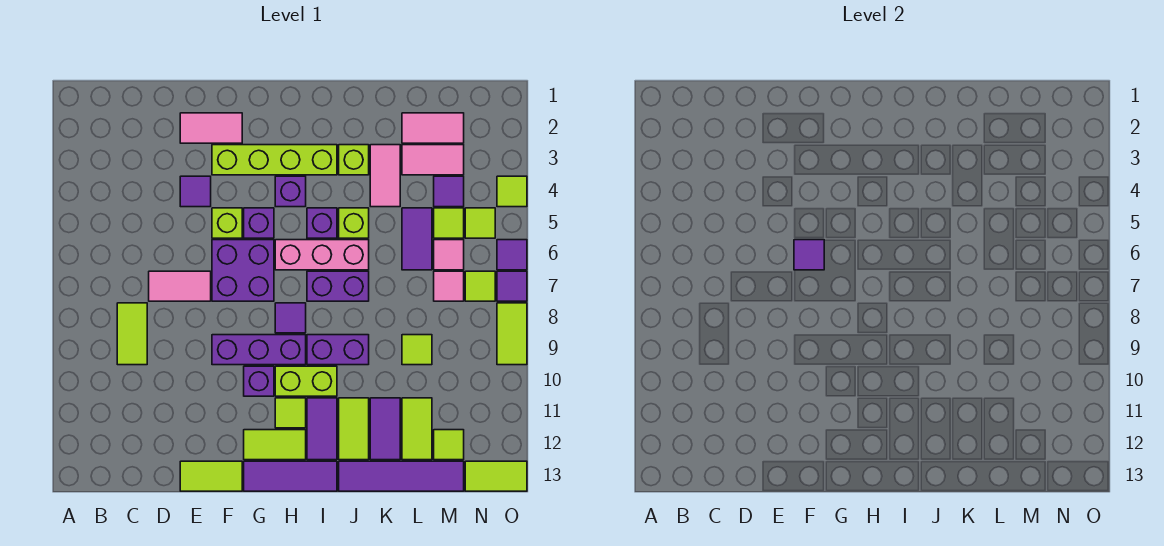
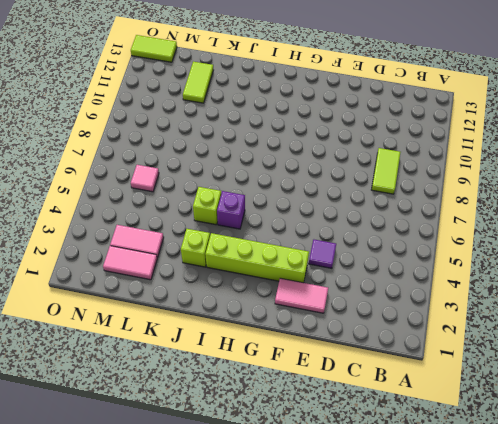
none -> pink 1x2 tile [149,271,211,301]
none -> lime 1x2 tile [180,461,242,491]
none -> lime 1x1 brick [212,208,242,238]
none -> purple 2x2 brick [212,240,274,301]

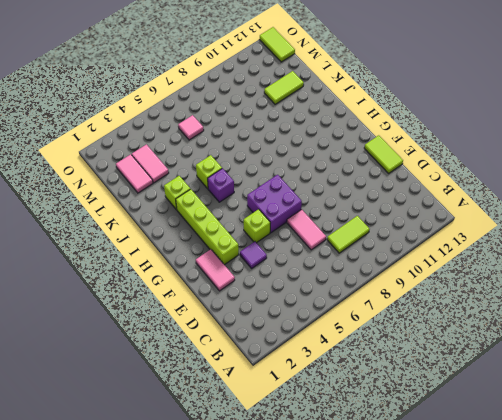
none -> purple 1x3 brick [212,335,306,365]
none -> purple 1x1 brick [244,208,274,238]
none -> purple 1x1 brick [244,366,274,396]
none -> lime 1x2 tile [244,430,306,460]

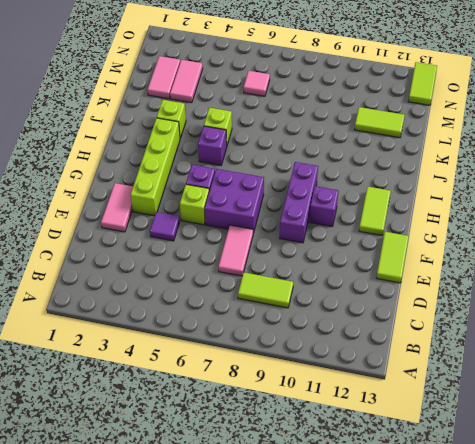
none -> purple 1x3 tile [244,461,337,491]
none -> purple 1x1 brick [275,176,306,207]
none -> pink 1x3 brick [275,240,369,270]
none -> purple 1x1 tile [275,303,306,333]

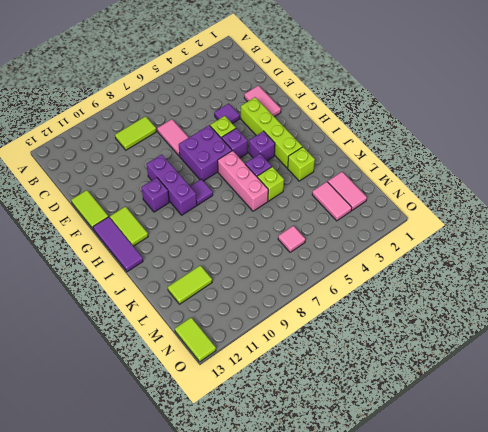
none -> lime 1x2 brick [275,366,337,396]
none -> lime 1x1 tile [275,398,306,428]
none -> purple 1x2 brick [307,271,369,301]
none -> purple 1x2 brick [307,335,369,365]

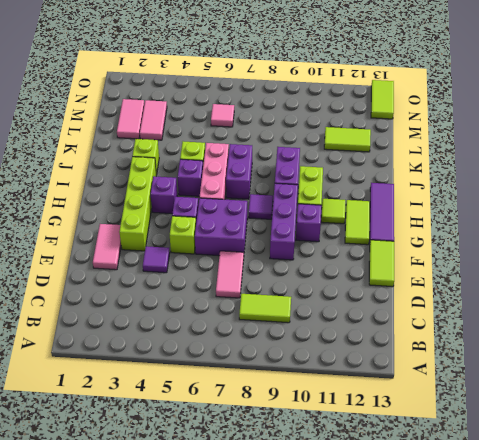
none -> purple 1x2 tile [307,398,337,460]
none -> lime 1x2 tile [339,398,369,460]
none -> purple 1x4 tile [339,461,464,491]
none -> pink 1x2 tile [370,145,400,207]

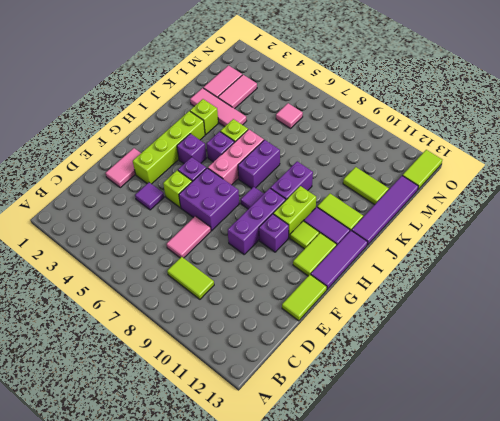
pink 1x3 tile [190,88,247,127] -> pink 1x2 tile [370,145,400,207]
none -> purple 1x2 tile [370,398,400,460]
none -> purple 1x2 tile [402,208,432,270]
none -> lime 1x1 tile [402,335,432,365]
none -> purple 1x1 tile [434,176,464,207]

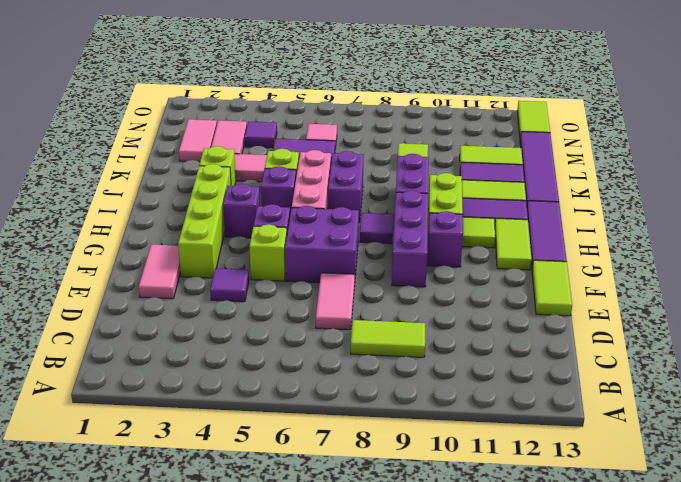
none -> lime 1x1 tile [434,208,464,238]
none -> pink 1x1 tile [434,271,464,301]
none -> lime 1x1 tile [434,430,464,460]
none -> lime 1x1 tile [465,208,495,238]

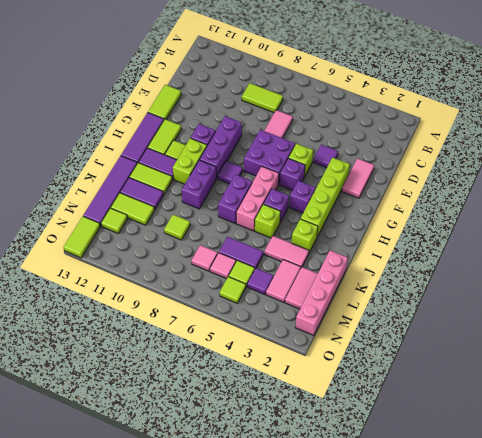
pink 1x4 brick [295,250,348,335] -> none
none -> lime 1x1 tile [465,271,495,301]
none -> lime 1x1 tile [497,176,527,207]
none -> purple 1x1 tile [497,240,527,270]
none -> purple 1x1 tile [497,271,527,301]

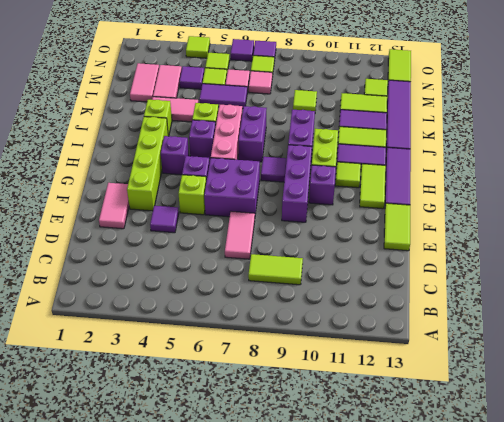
none -> lime 1x2 tile [497,303,527,365]
none -> purple 1x1 tile [794,240,824,270]

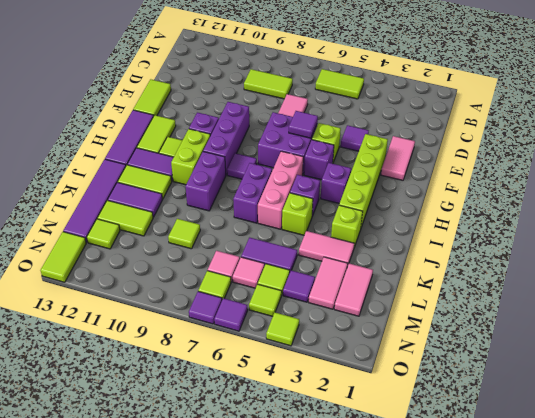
lime 1x2 tile [315,69,364,99] -> lime 1x2 tile moved to [497,303,527,365]

